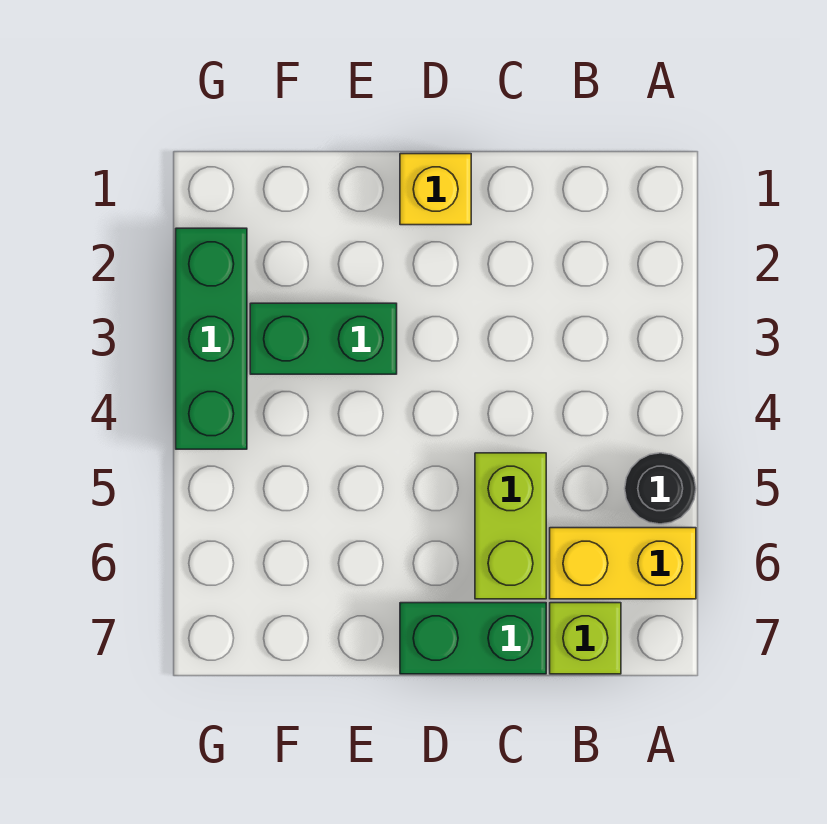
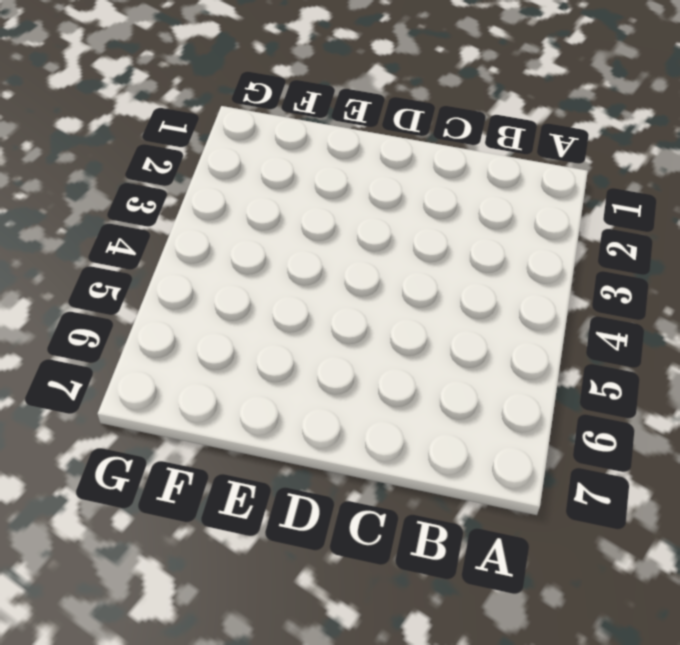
none -> black 1x1 round brick [625,453,696,524]
none -> yellow 1x2 brick [550,528,696,599]

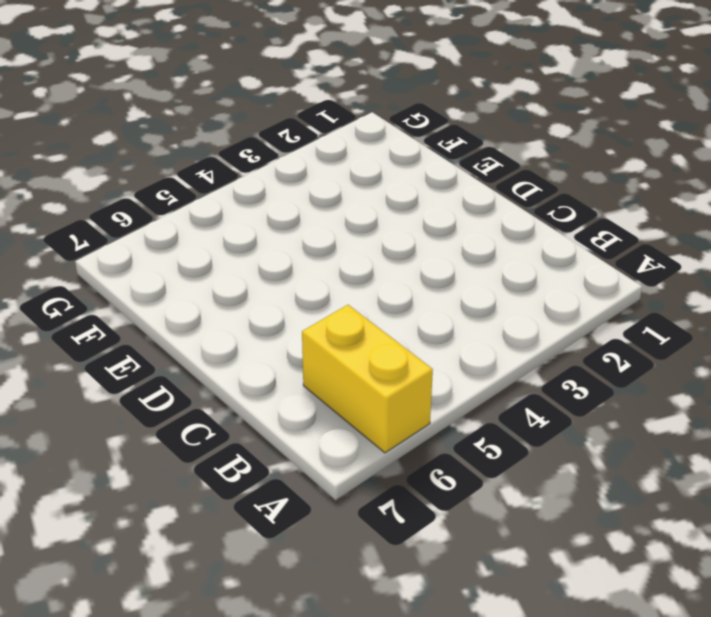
none -> black 1x1 round brick [625,453,696,524]
none -> lime 1x1 brick [550,603,621,674]

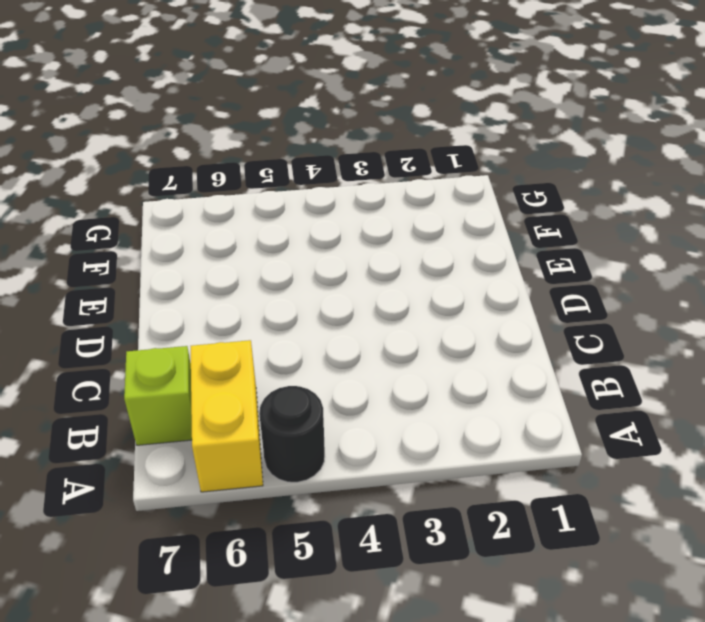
none -> lime 1x2 brick [475,453,546,599]
none -> green 1x2 brick [400,603,546,674]

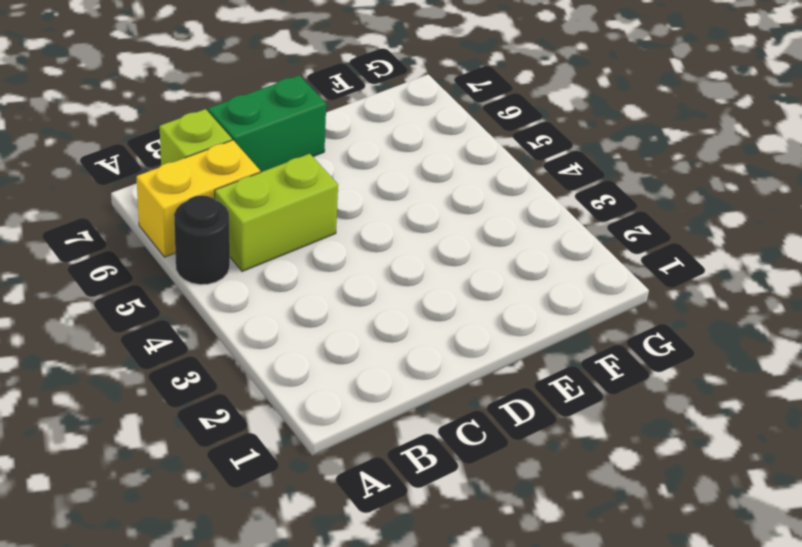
lime 1x2 brick [215,154,338,271] -> lime 1x2 brick turned to [475,453,546,599]
none -> yellow 1x1 brick [400,154,471,225]
none -> green 1x2 brick [250,303,397,374]

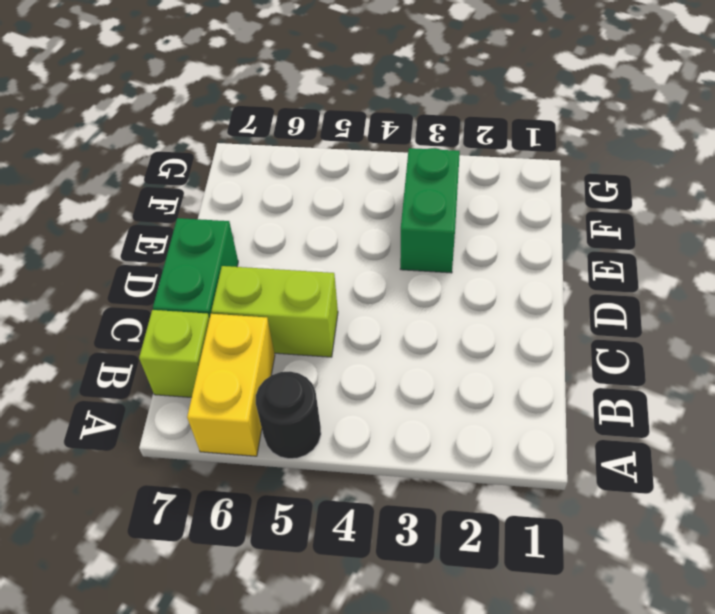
none -> yellow 1x1 brick [400,154,471,225]
none -> green 1x3 brick [176,228,247,449]

